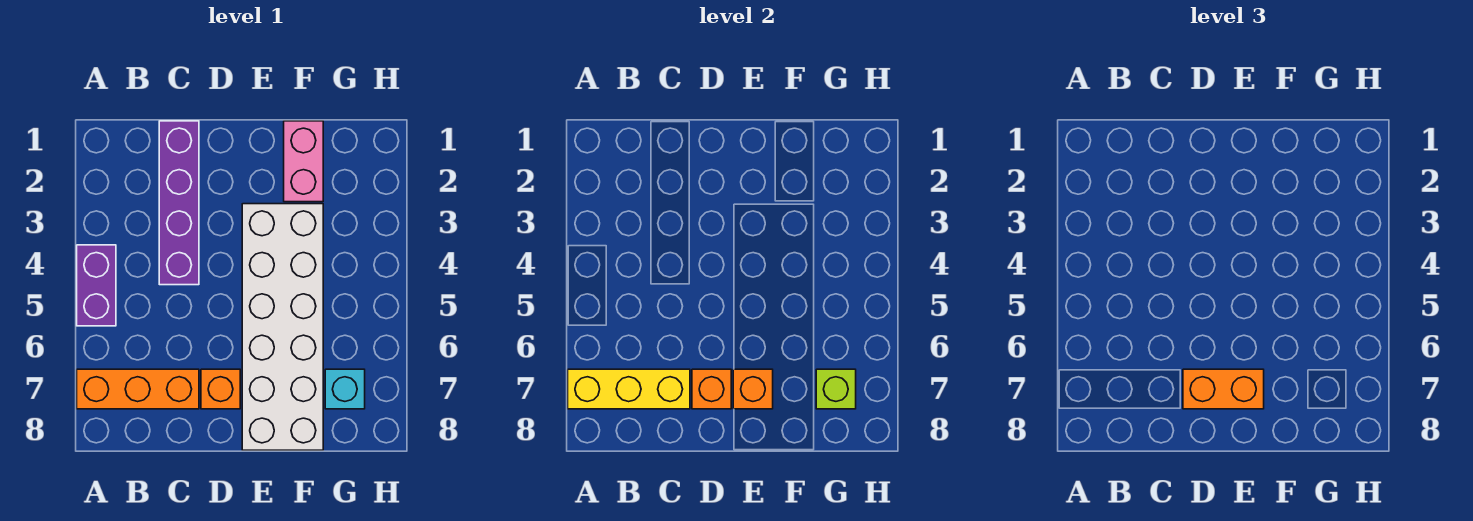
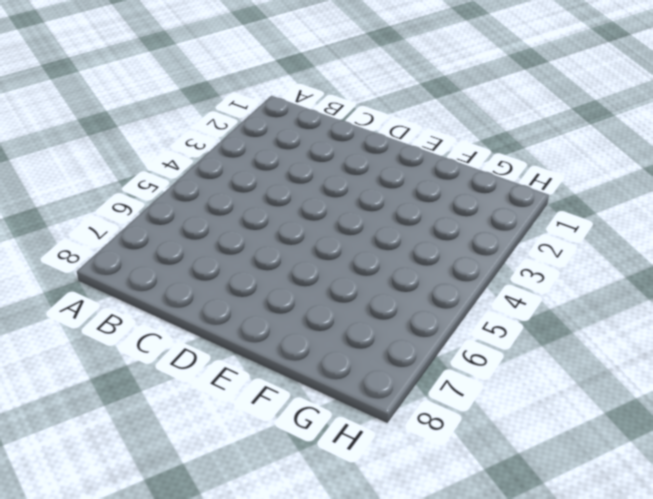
none -> purple 1x2 brick [77,245,116,326]
none -> orange 1x3 brick [77,369,199,409]
none -> purple 1x4 brick [159,121,199,285]

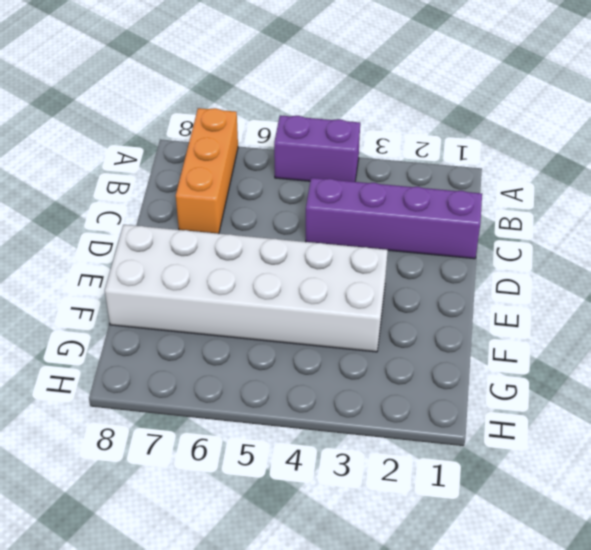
none -> orange 1x1 brick [201,369,240,409]
none -> pink 1x2 brick [284,121,323,202]
none -> cyan 1x1 brick [325,369,365,409]

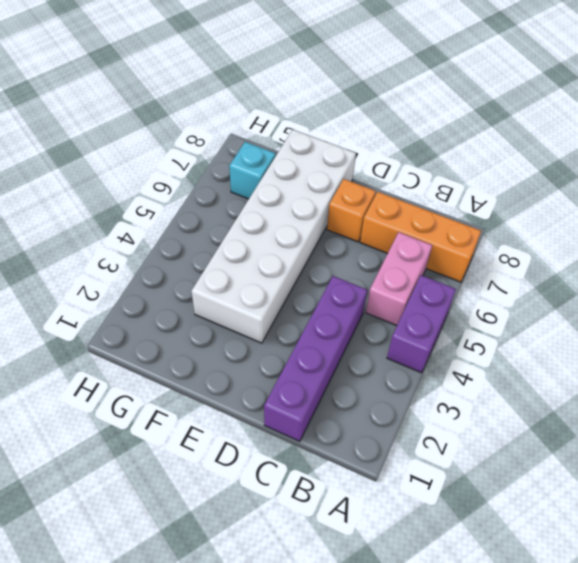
pink 1x2 brick [366,232,432,325] -> pink 1x2 brick moved to [284,121,323,202]
none -> yellow 1x3 brick [568,369,690,409]
none -> orange 1x1 brick [692,369,731,409]
none -> orange 1x1 brick [733,369,773,409]

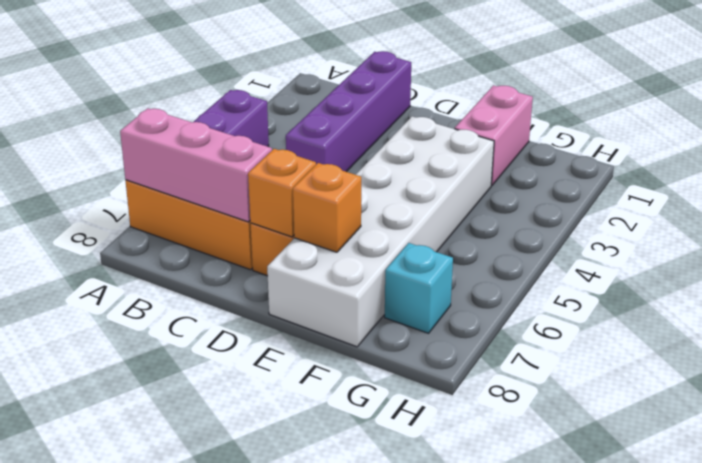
pink 1x3 brick [120,108,272,222] -> yellow 1x3 brick [568,369,690,409]
none -> lime 1x1 brick [816,369,856,409]
none -> orange 1x2 brick [1183,369,1264,409]

